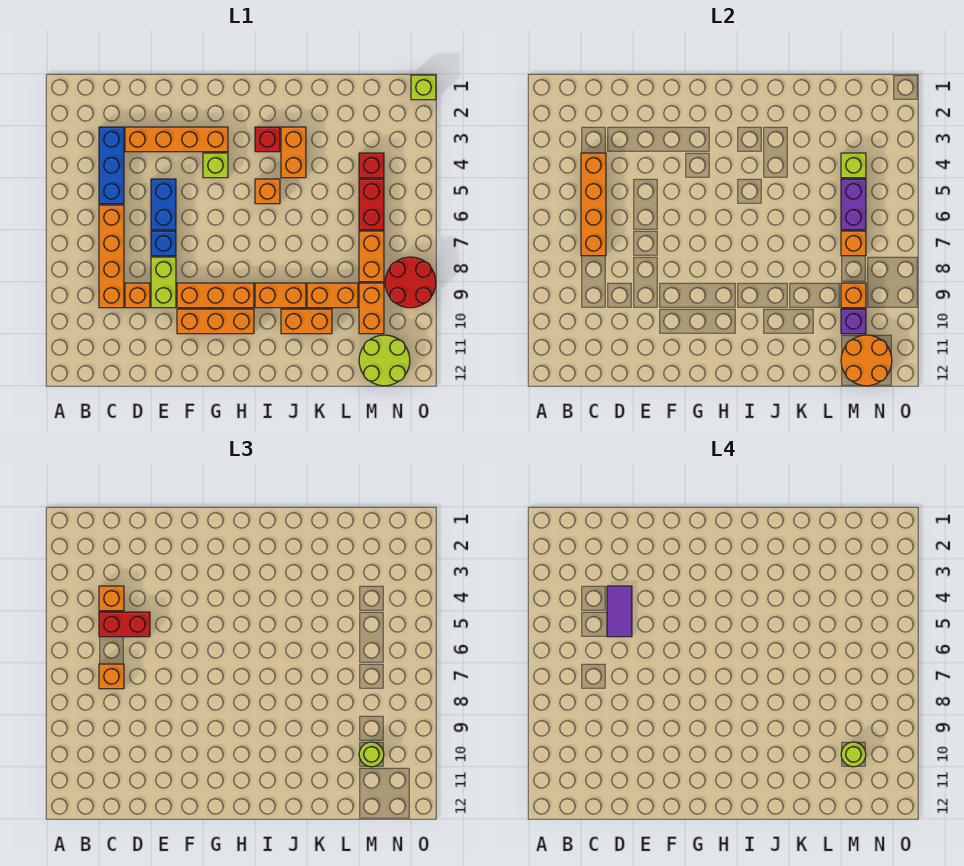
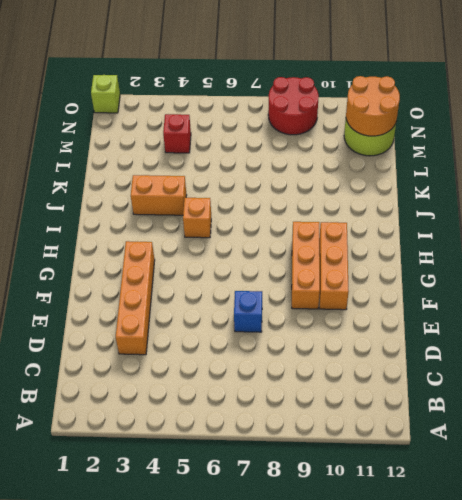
none -> blue 1x3 brick [99,127,124,204]
none -> orange 1x4 brick [99,205,124,308]
none -> orange 1x1 brick [125,283,150,308]
none -> blue 1x2 brick [151,179,176,230]

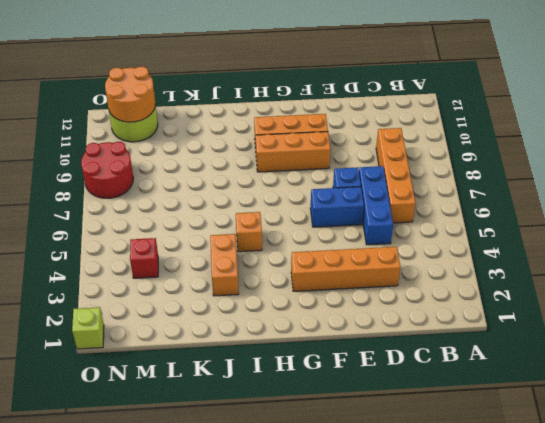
blue 1x3 brick [359,166,393,245] -> blue 1x3 brick moved to [99,127,124,204]
blue 1x2 brick [310,187,364,227] -> blue 1x2 brick turned to [151,179,176,230]
none -> orange 1x1 brick [125,283,150,308]
none -> lime 1x2 brick [151,257,176,308]
none -> lime 1x1 brick [203,153,228,178]
none -> red 1x1 brick [255,127,280,152]

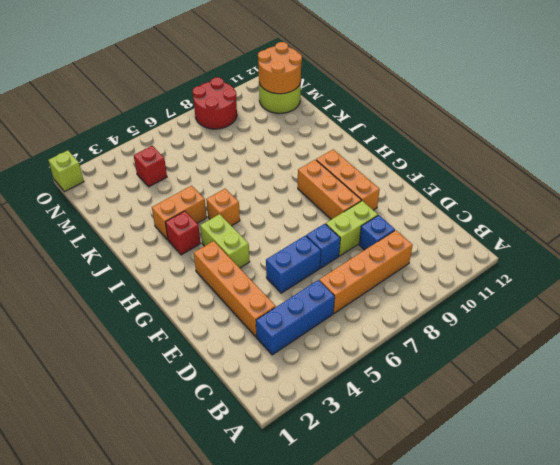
blue 1x1 brick [359,215,395,250] -> orange 1x1 brick [125,283,150,308]
lime 1x2 brick [200,214,250,268] -> lime 1x1 brick [203,153,228,178]
none -> orange 1x2 brick [255,283,306,308]
none -> orange 1x2 brick [281,309,332,334]
none -> orange 1x2 brick [307,283,358,308]
none -> red 1x2 brick [359,179,384,230]

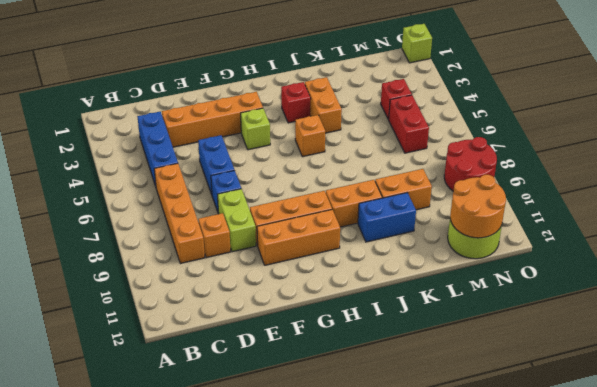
blue 1x2 brick [358,193,416,242] -> orange 1x2 brick [281,309,332,334]
none -> orange 1x2 brick [359,231,384,282]
none -> orange 1x2 brick [359,283,384,334]
none -> orange 1x4 brick [581,153,606,256]
none -> lime 1x1 brick [841,153,866,178]

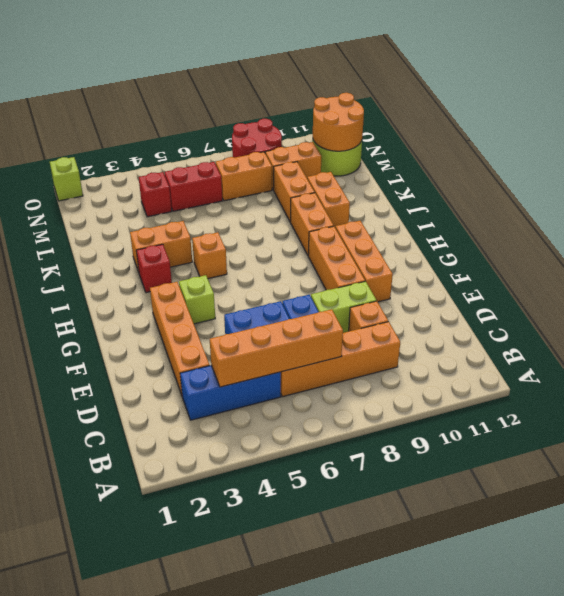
none -> lime 1x1 brick [841,153,866,178]
none -> purple 1x2 brick [841,179,866,230]
none -> orange 1x1 brick [841,231,866,256]
none -> orange 1x1 brick [841,283,866,308]

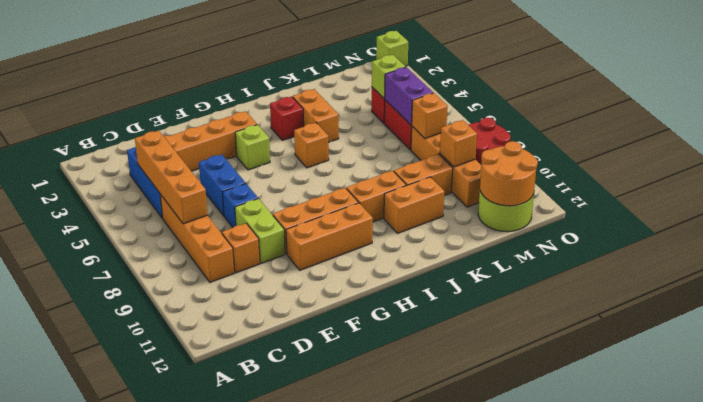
none -> purple 1x1 brick [841,309,866,334]
none -> orange 1x1 brick [99,586,124,611]
none -> red 1x2 brick [99,612,150,637]
none -> orange 1x1 brick [99,664,124,689]

